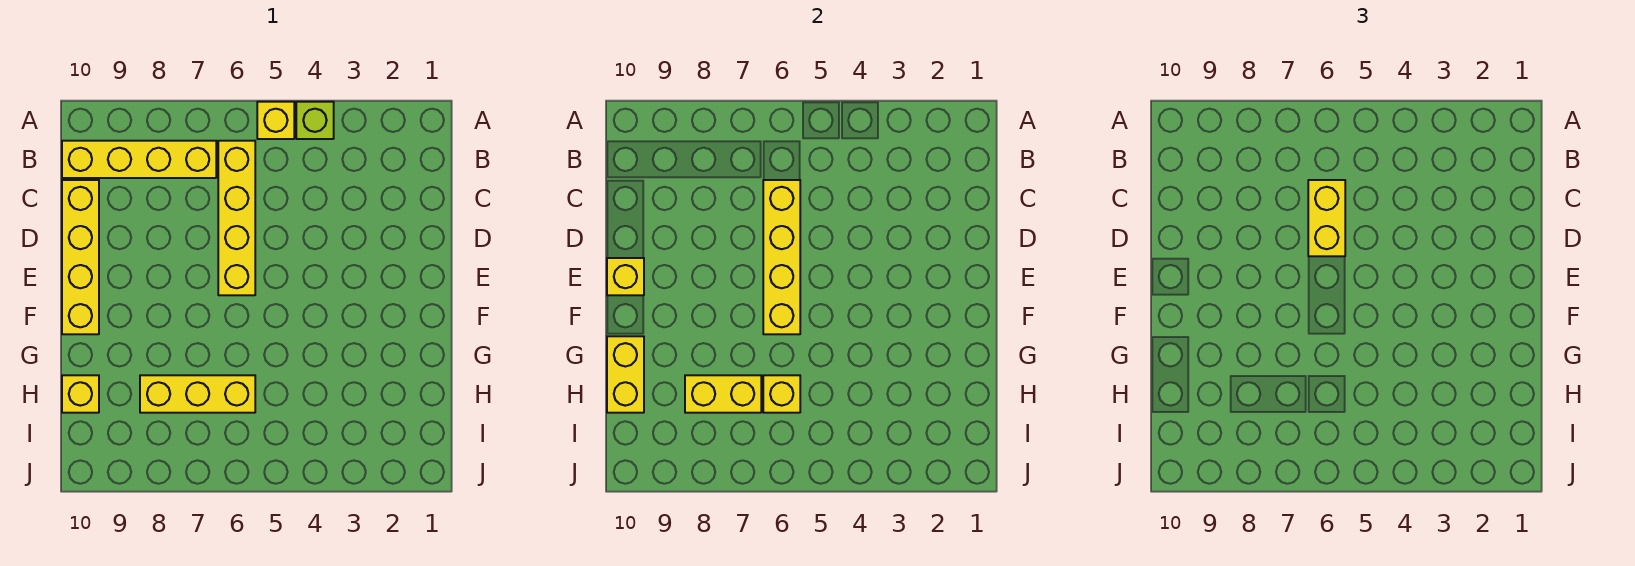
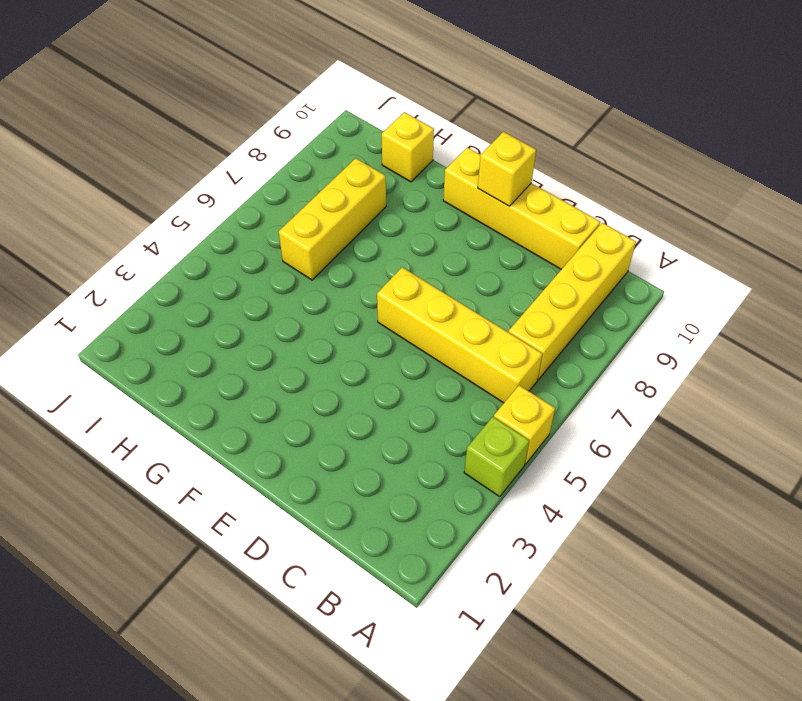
none -> yellow 1x4 brick [763,180,800,334]
none -> yellow 1x2 brick [607,336,644,413]
none -> yellow 1x1 brick [763,375,800,413]

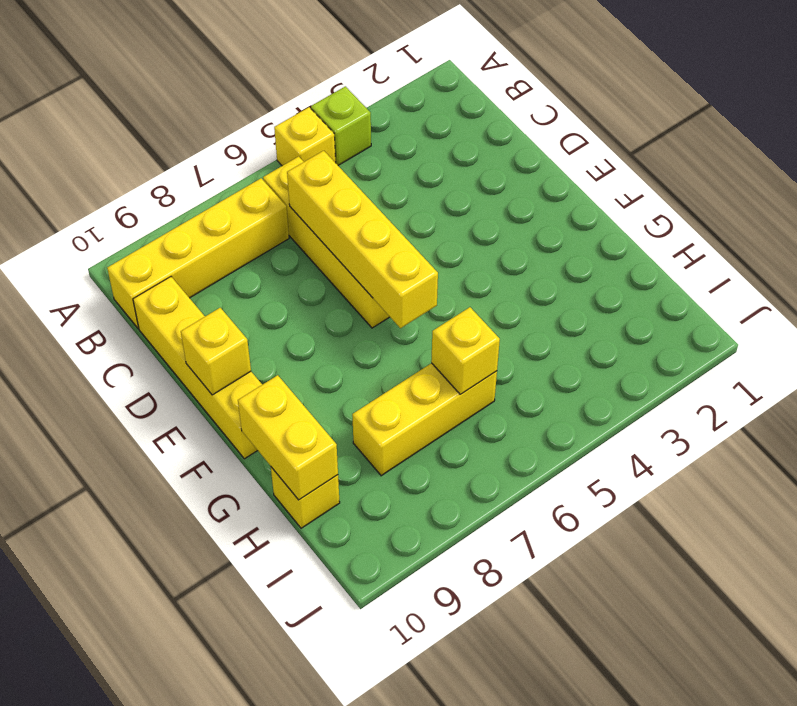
none -> yellow 1x2 brick [685,375,761,413]
none -> yellow 1x2 brick [1308,180,1345,256]

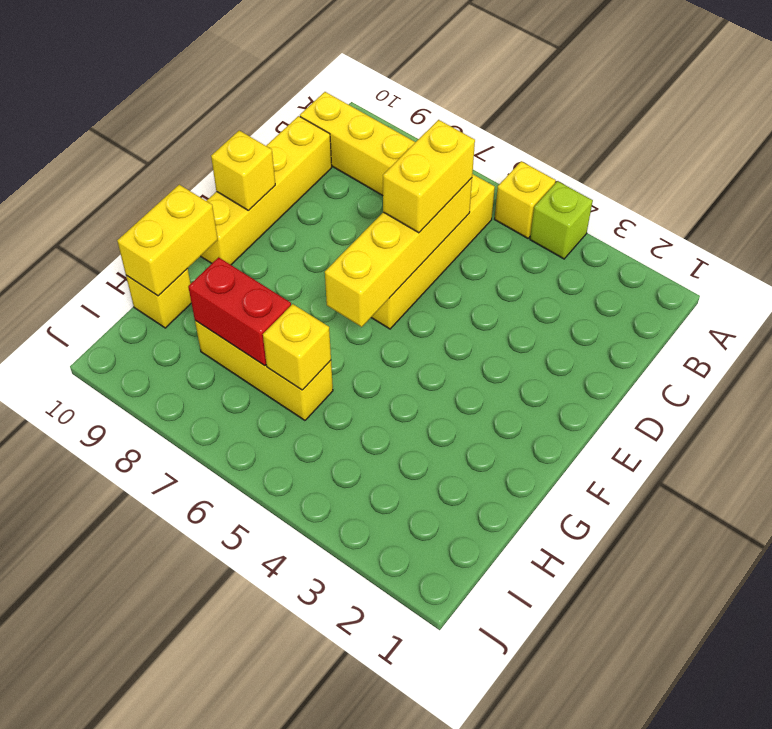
red 1x2 brick [188,257,291,366] -> yellow 1x2 brick [685,375,761,413]

